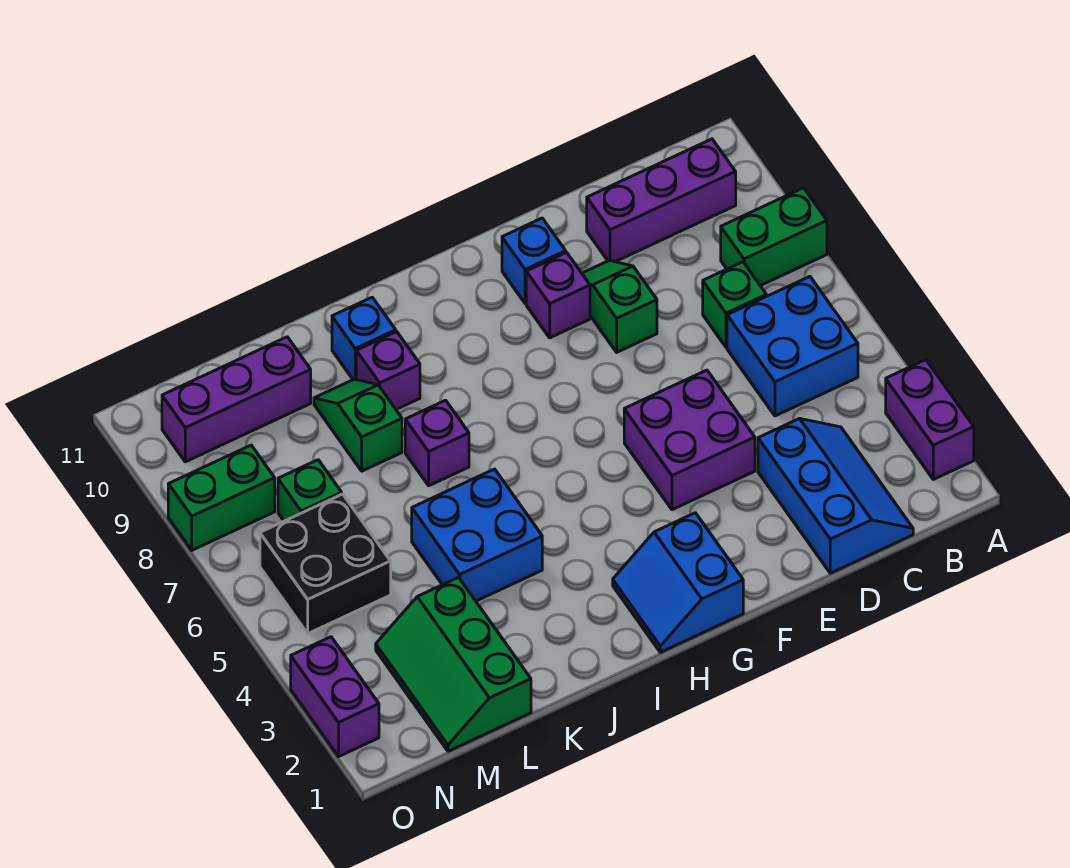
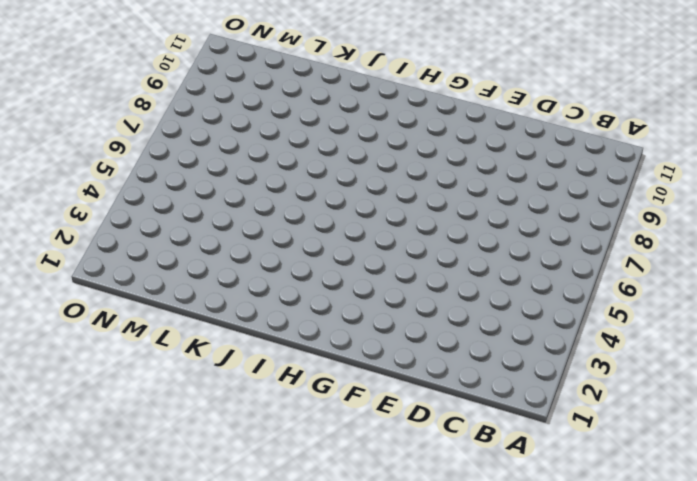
none -> purple 1x2 brick [886,360,974,479]
none -> green 1x2 brick [721,188,827,286]
none -> blue 2x2 brick [727,277,858,416]

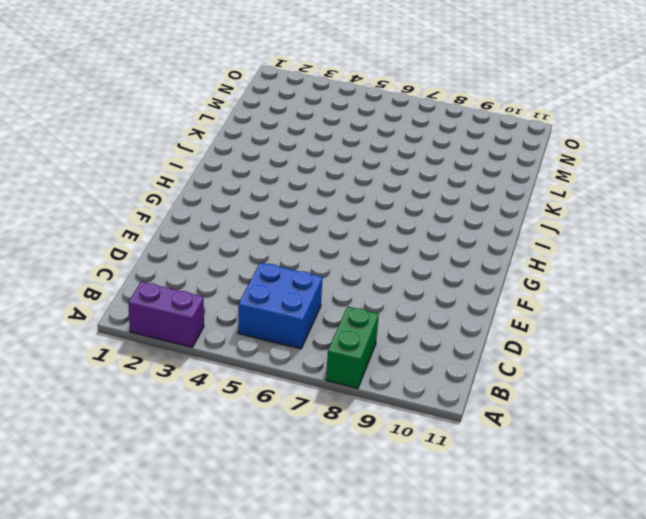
none -> purple 1x3 brick [587,139,736,262]
none -> blue 2x3 slope [758,419,913,573]
none -> green 1x1 brick [703,262,766,347]

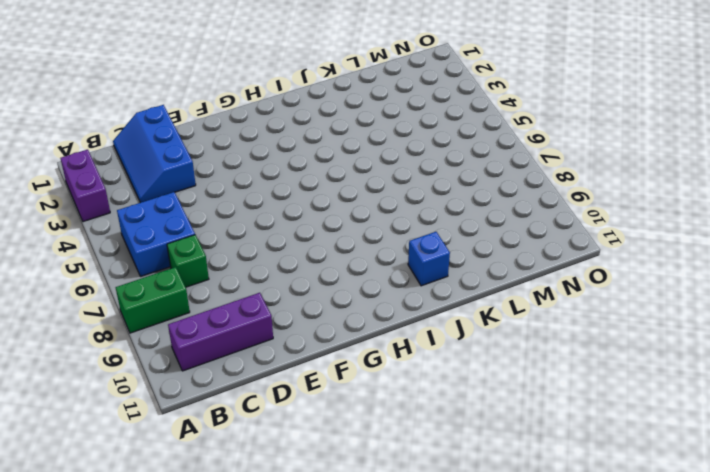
none -> purple 2x2 brick [624,370,755,510]
none -> green 1x2 slope [582,260,657,352]
none -> purple 1x1 brick [526,252,590,338]

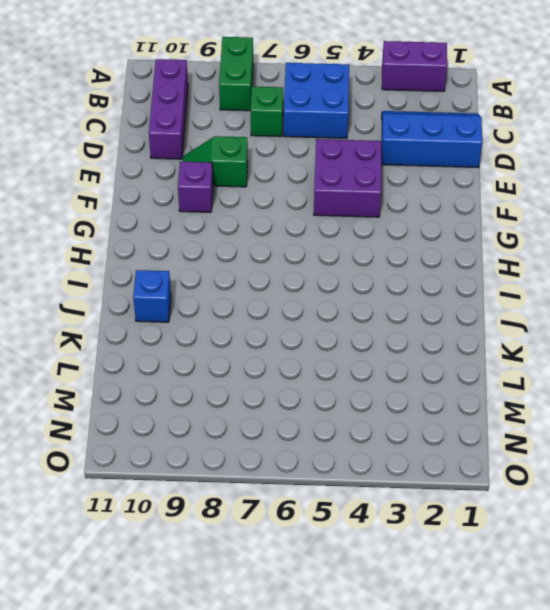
none -> blue 1x1 brick [502,218,566,304]
none -> blue 2x2 slope [613,513,743,652]
none -> blue 2x2 brick [412,469,542,601]

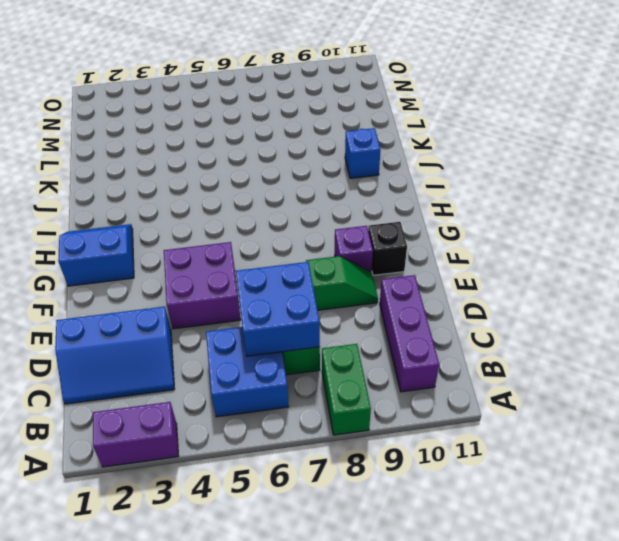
blue 2x2 brick [236,262,320,356] -> blue 2x2 brick moved to [412,469,542,601]
black 1x1 brick [368,222,407,275] -> blue 1x1 brick [502,218,566,304]
none -> purple 1x1 brick [405,400,469,486]
none -> purple 1x1 brick [356,332,420,409]
none -> green 1x2 slope [314,379,402,471]

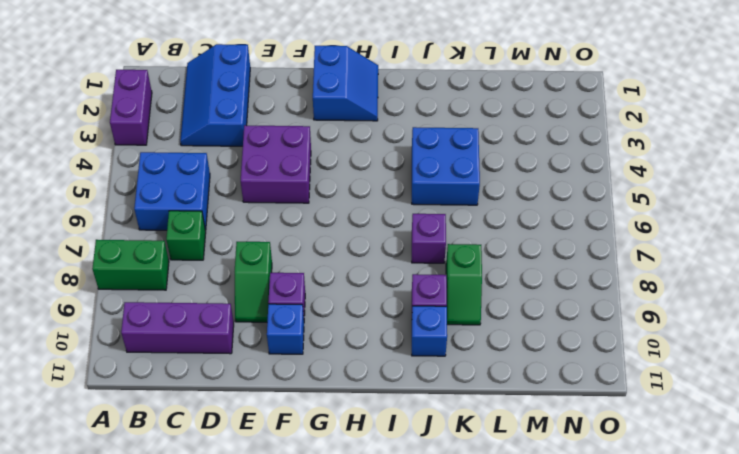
none -> green 2x3 slope [376,577,531,751]
none -> purple 1x3 brick [162,337,311,462]
none -> black 2x2 brick [260,494,391,633]

